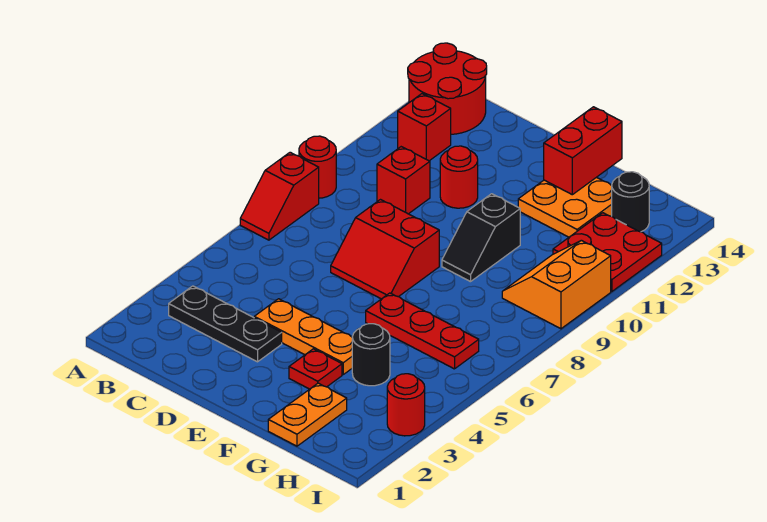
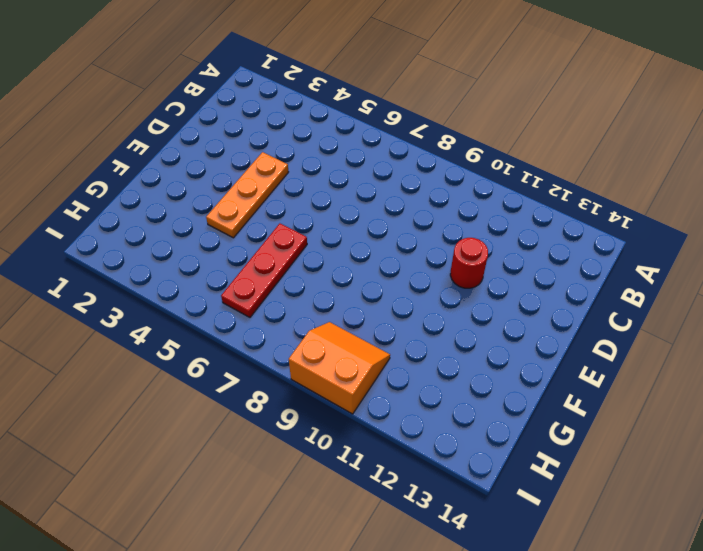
none -> red 1x2 slope [240,152,319,240]
none -> red 1x1 round brick [299,136,336,198]
none -> red 2x2 round brick [408,43,487,134]

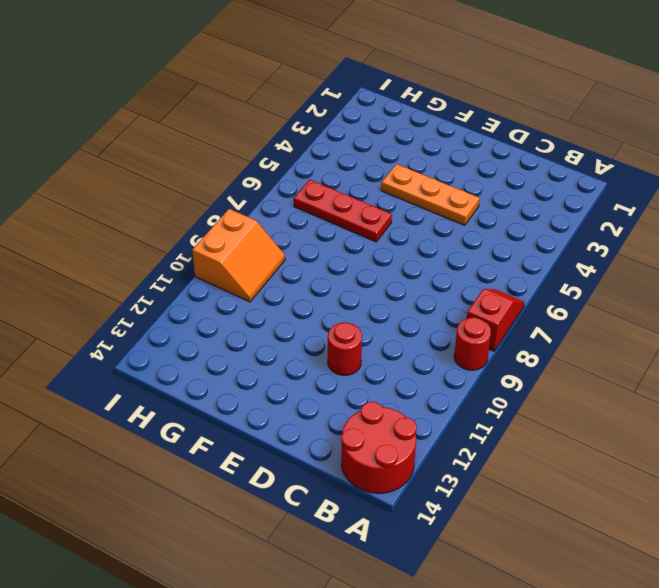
none -> black 1x3 plate [169,286,282,362]
none -> red 1x1 brick [398,94,451,161]
none -> red 1x1 brick [377,147,430,214]

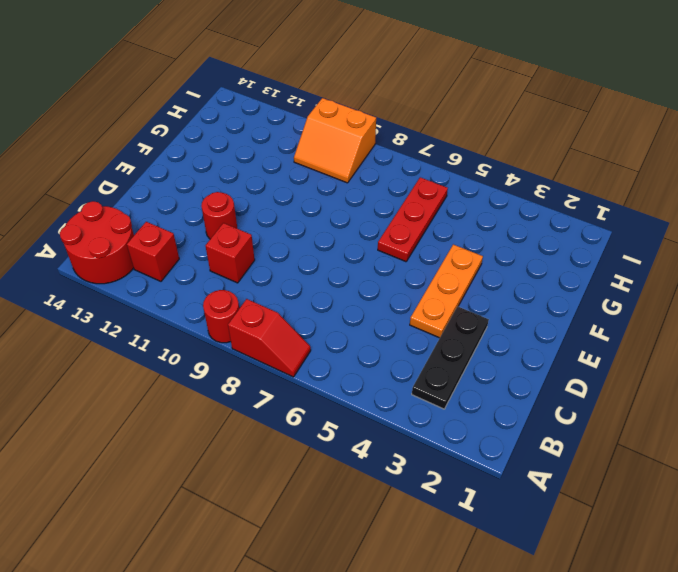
none -> red 2x2 slope [331,200,439,299]
none -> red 1x1 plate [289,349,342,389]
none -> black 1x2 slope [442,194,520,282]

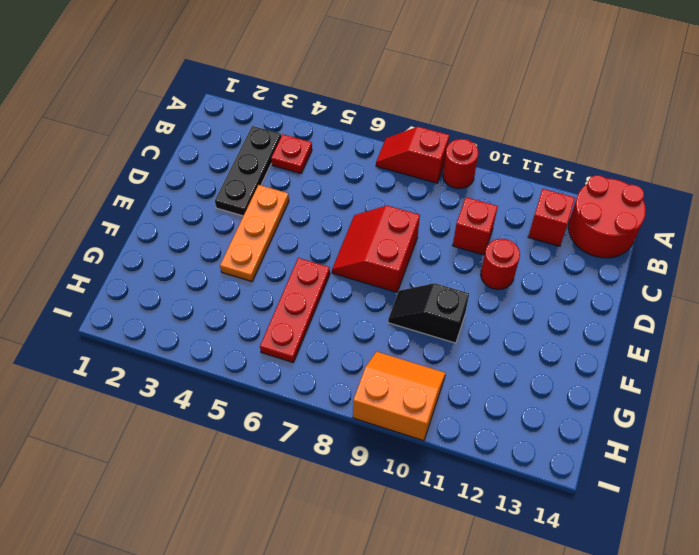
red 1x1 plate [271,134,312,174] -> red 1x1 plate moved to [289,349,342,389]
none -> orange 2x2 plate [518,177,612,237]
none -> orange 1x2 plate [268,383,347,446]
none -> black 1x1 round brick [352,324,390,386]

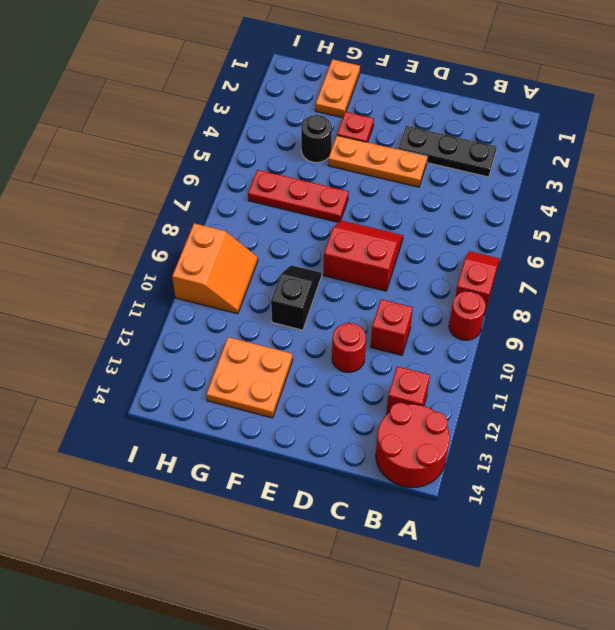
none -> red 2x2 plate [553,213,662,291]
none -> black 1x1 round brick [611,172,649,232]
none -> red 1x1 round brick [387,374,425,436]

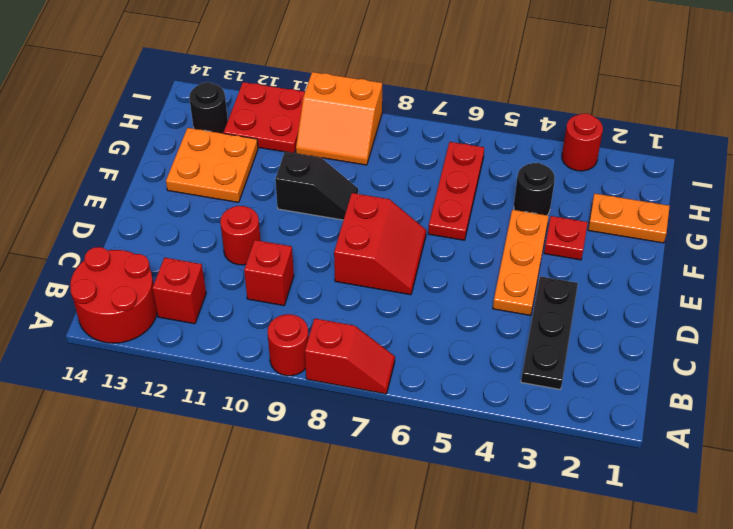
none -> red 1x2 brick [544,107,622,195]

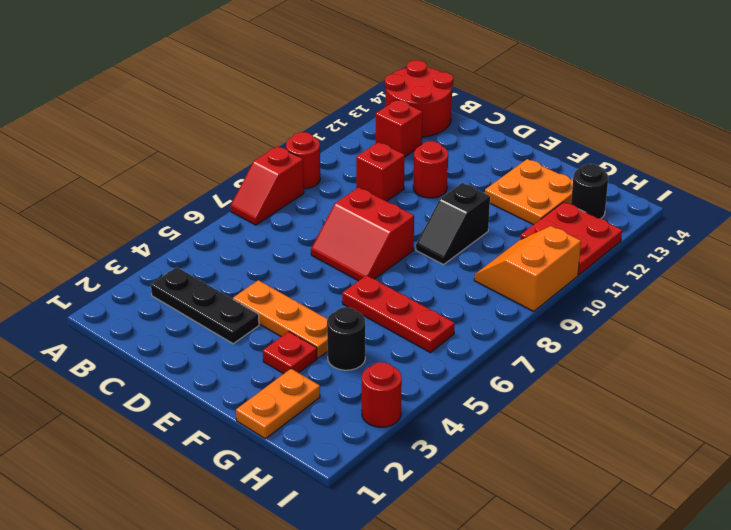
none -> red 1x2 brick [544,107,622,195]

